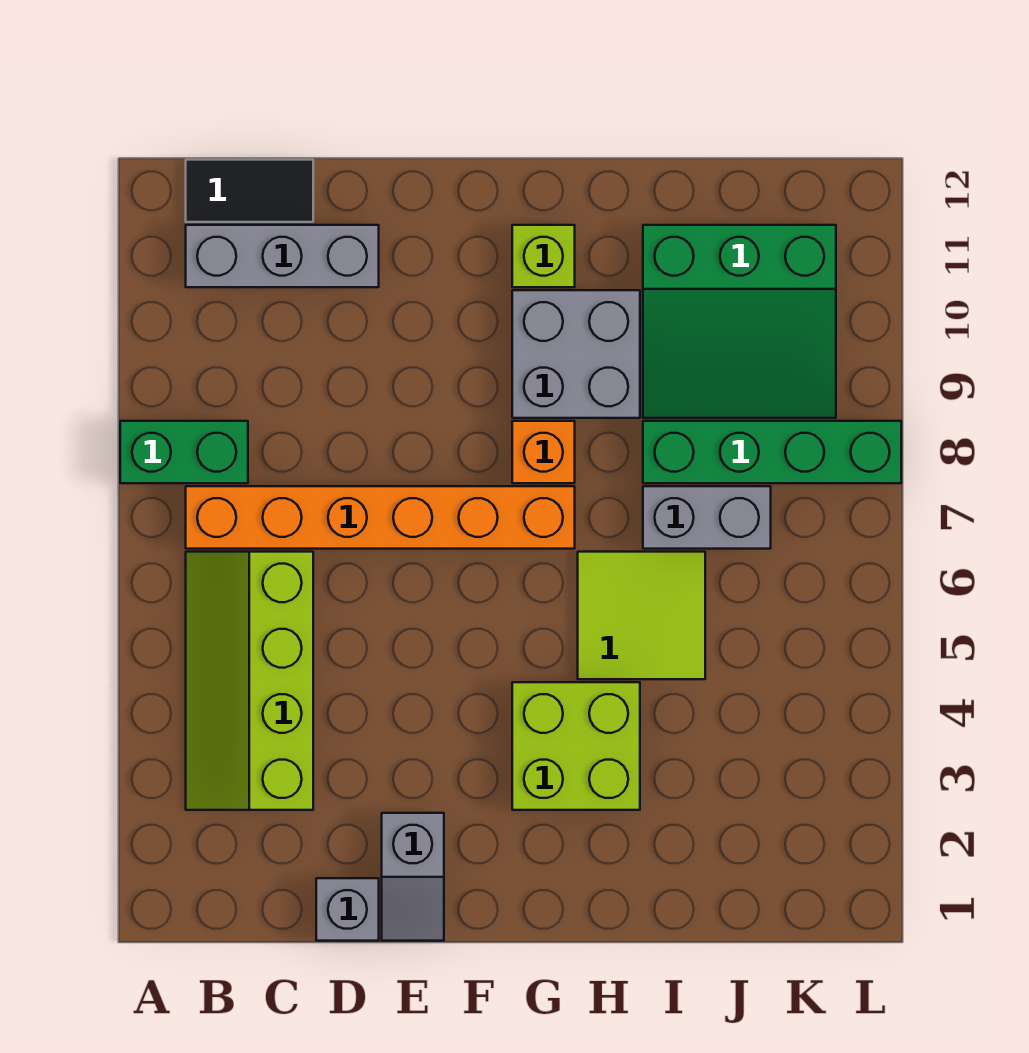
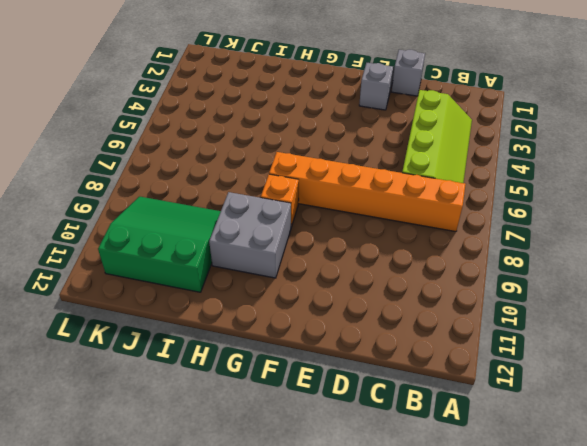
none -> green 1x2 brick [120,421,248,483]
none -> grey 1x3 brick [186,225,379,287]
none -> black 1x2 tile [186,160,313,222]

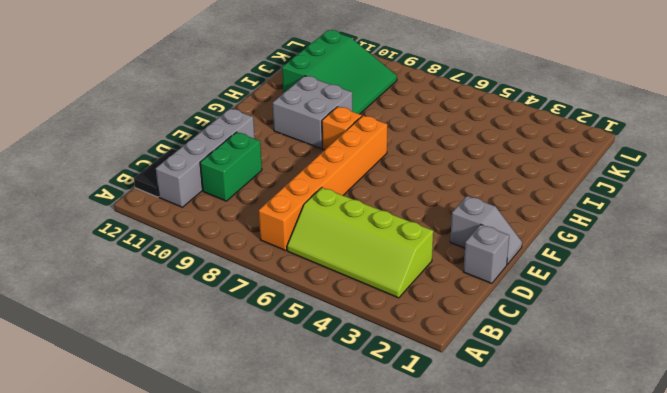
grey 1x4 brick [156,108,255,207] -> grey 1x3 brick [186,225,379,287]
green 1x2 brick [200,132,262,201] -> green 1x2 brick moved to [120,421,248,483]
none -> lime 2x2 brick [512,682,640,810]
none -> lime 1x1 brick [512,225,575,287]
none -> lime 2x2 tile [578,552,705,679]

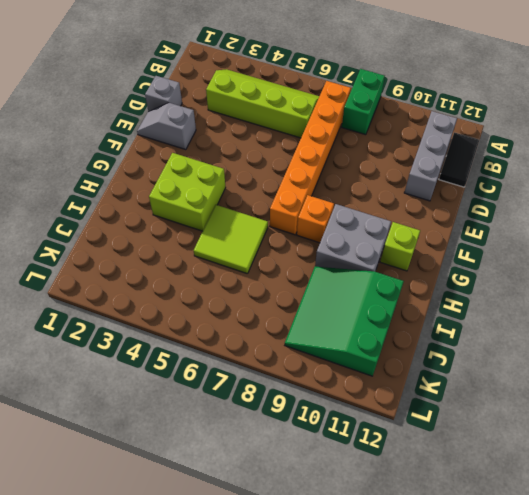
none -> grey 1x2 brick [643,486,771,549]
none -> green 1x4 brick [643,421,901,483]

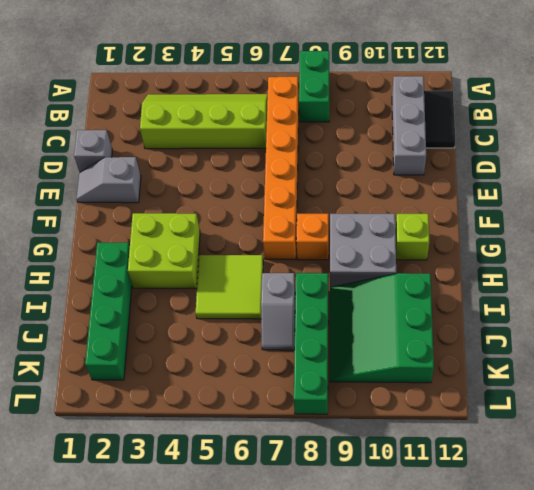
green 1x4 brick [85,243,132,380] -> none
grey 1x2 slope [261,273,295,350] -> grey 1x2 brick [643,486,771,549]

